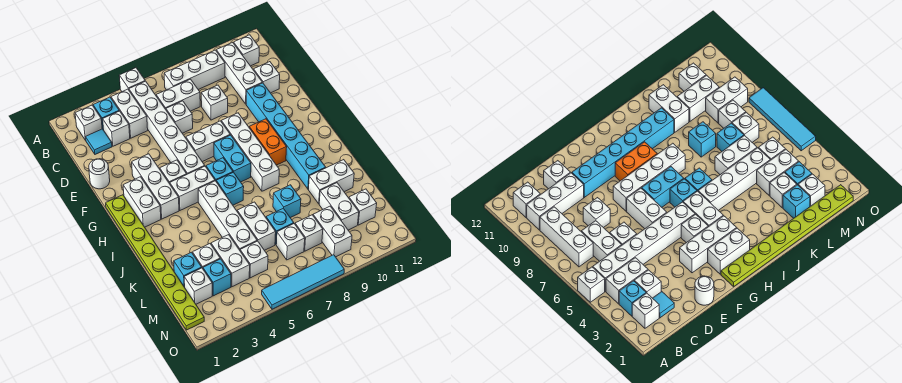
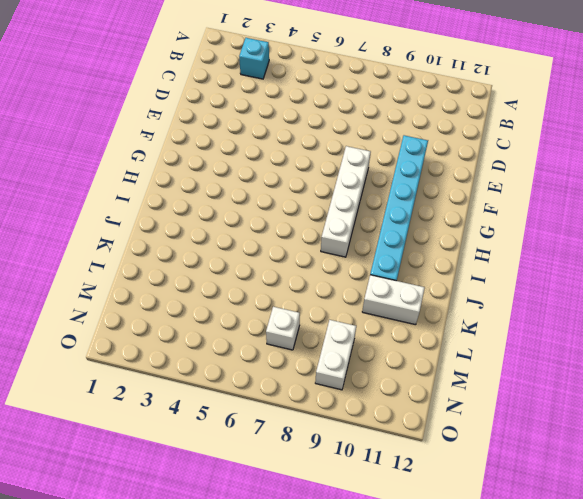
none -> white 1x1 brick [119,68,145,92]
none -> white 1x1 brick [75,105,102,140]
none -> white 1x2 brick [111,89,148,138]
none -> white 1x6 brick [129,81,205,174]

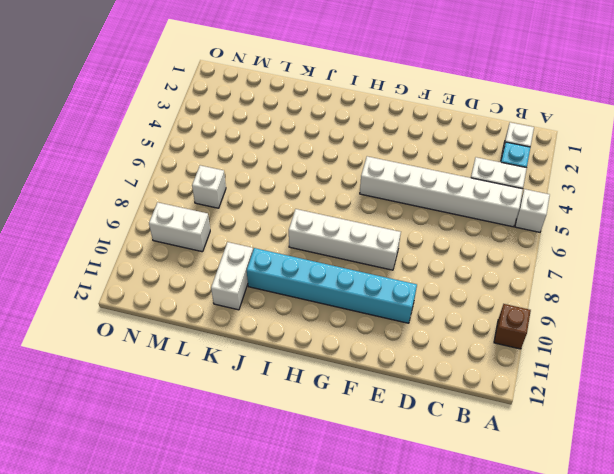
brown 1x1 brick [494,304,531,349] -> none
none -> white 1x3 brick [164,50,225,90]
none -> white 1x3 brick [216,42,262,104]
none -> white 1x1 brick [234,35,259,66]
none -> cyan 1x1 tile [86,129,112,154]

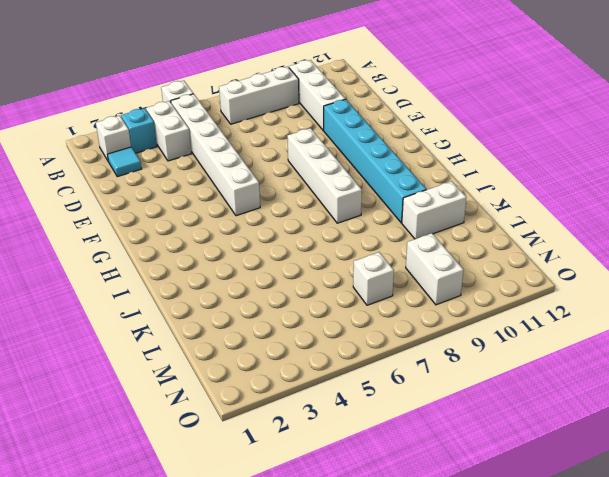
none -> white 1x1 brick [234,35,259,66]
none -> white 1x1 brick [103,111,130,146]
none -> white 1x2 brick [156,79,200,111]
none -> white 1x1 brick [166,101,193,133]

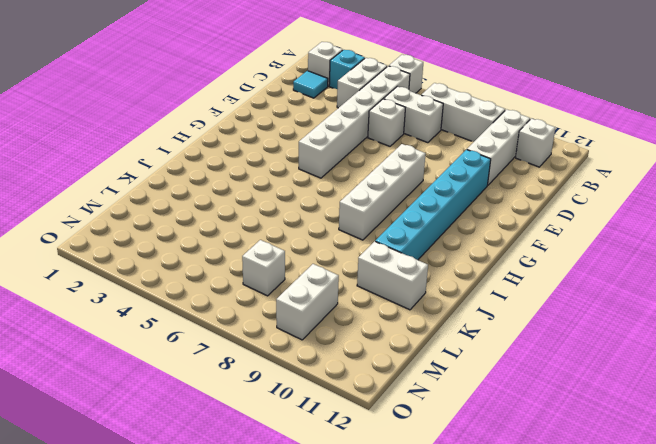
none -> white 1x1 brick [103,111,130,146]
none -> white 1x1 brick [201,85,228,120]
none -> white 1x1 brick [254,62,280,93]
none -> white 1x1 round brick [89,159,110,189]

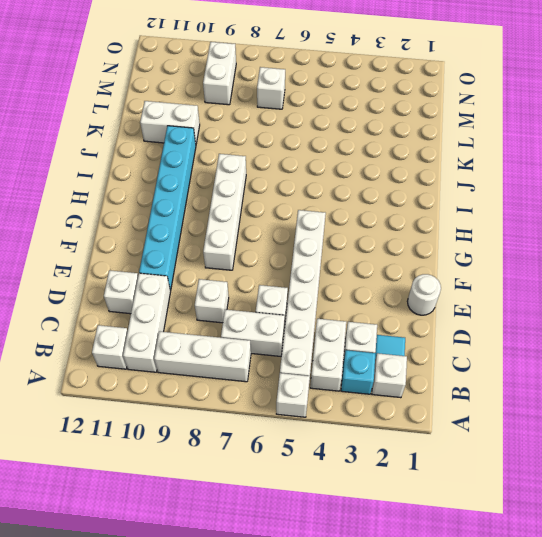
none -> white 1x3 brick [132,154,179,219]
none -> white 1x2 brick [186,121,230,162]
none -> lime 1x8 plate [106,195,204,330]
none -> white 1x2 brick [123,177,161,227]

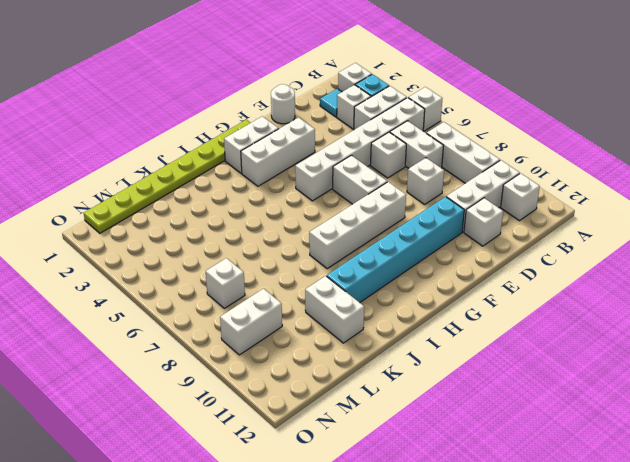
none -> white 1x1 brick [160,160,187,184]
none -> cyan 1x2 brick [214,135,251,182]
none -> orange 1x2 brick [249,119,287,165]
none -> white 1x2 brick [170,166,215,210]

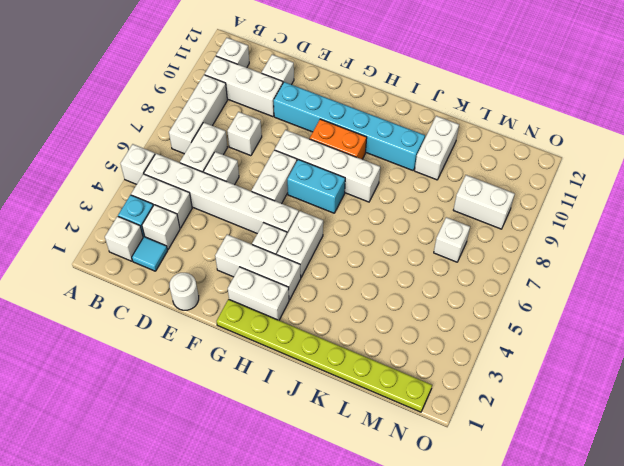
none -> cyan 1x1 brick [206,158,233,181]
none -> white 1x4 brick [198,181,257,250]
none -> cyan 1x1 brick [216,172,244,205]
none -> white 1x2 brick [237,202,276,250]

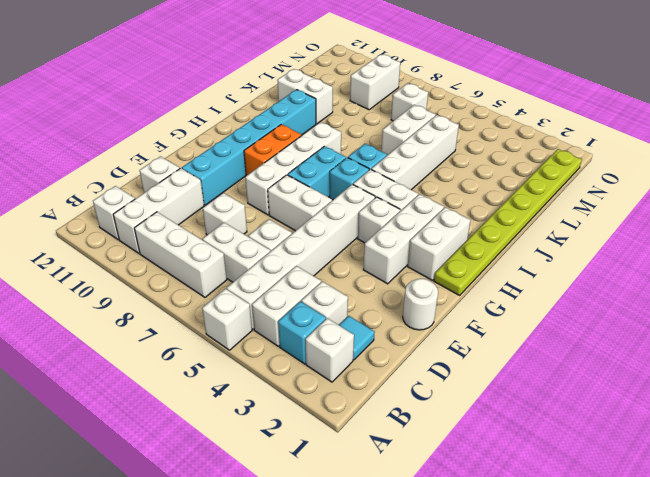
none -> cyan 1x1 brick [273,185,301,218]
none -> cyan 1x1 brick [174,252,202,287]
none -> white 1x1 brick [193,244,220,268]
none -> white 1x2 brick [211,235,250,287]

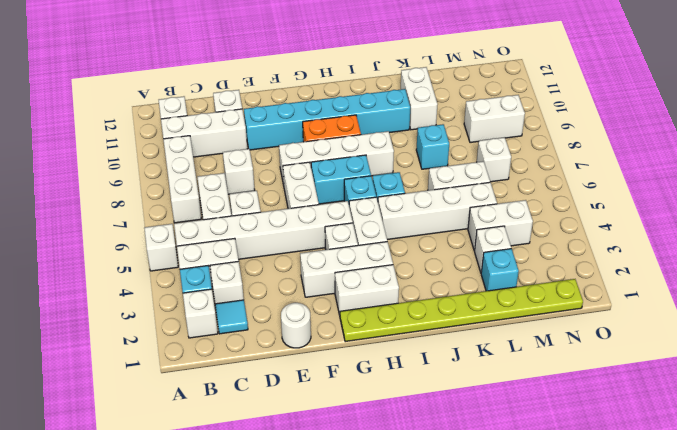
none -> cyan 1x1 brick [266,208,294,244]
none -> white 1x2 brick [319,183,359,230]
none -> white 1x1 brick [184,268,212,304]
none -> cyan 1x1 brick [203,259,231,296]

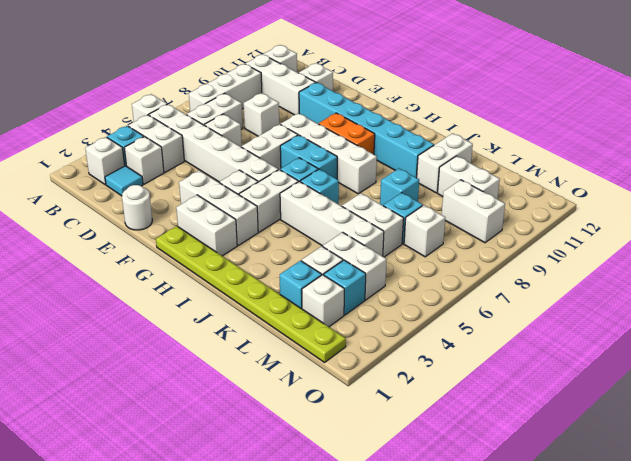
none -> white 1x1 brick [240,241,268,278]
none -> white 1x1 brick [295,215,323,251]
none -> white 1x1 brick [349,189,377,225]
none -> cyan 1x4 tile [262,255,344,309]

